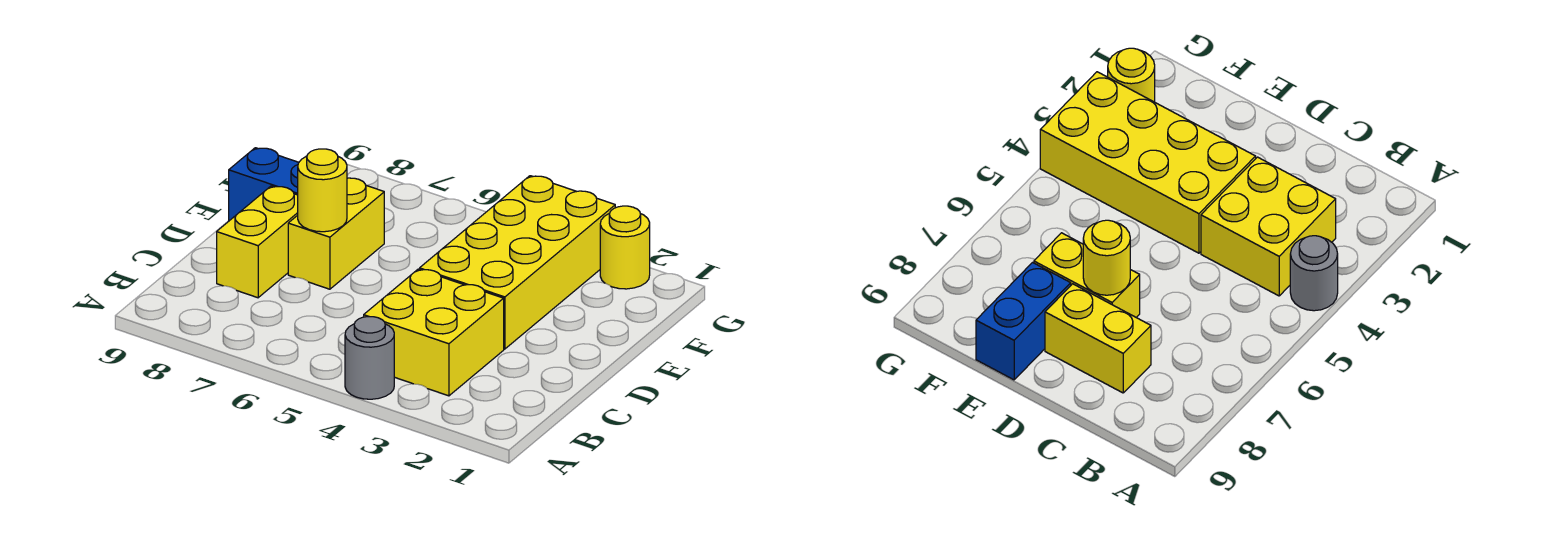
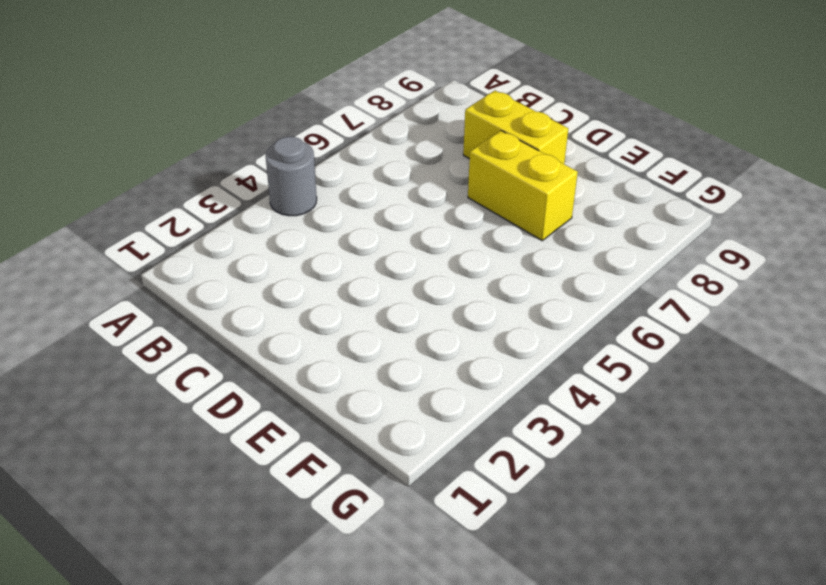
none -> yellow 2x2 brick [364,269,504,396]
none -> yellow 2x4 brick [420,176,615,349]

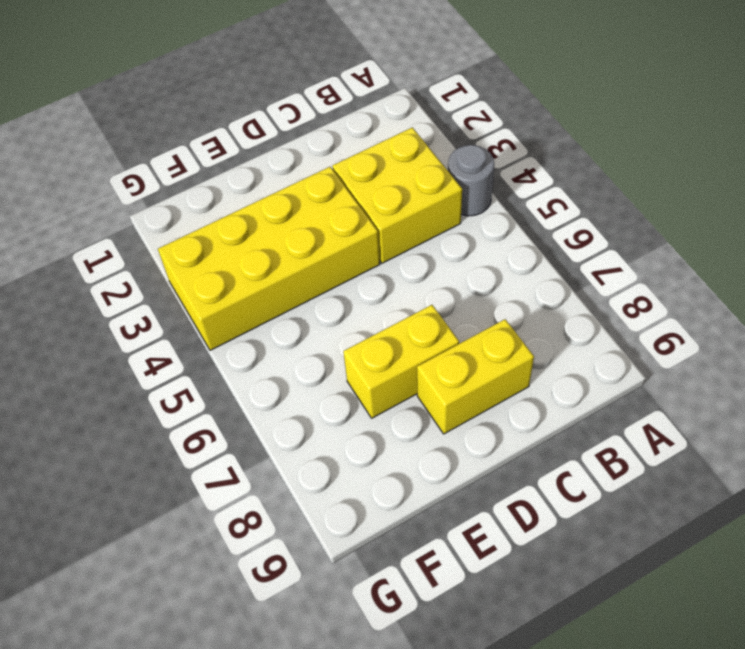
none -> blue 1x2 brick [229,148,299,221]
none -> yellow 1x1 round brick [600,206,650,289]

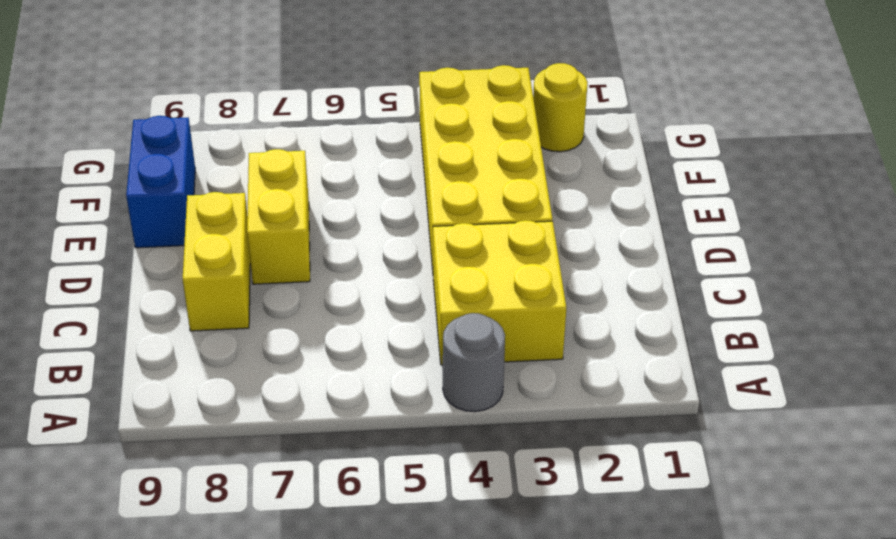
blue 1x2 brick [126,116,195,248] -> blue 1x2 brick turned to [229,148,299,221]
none -> yellow 1x1 round brick [298,149,347,232]

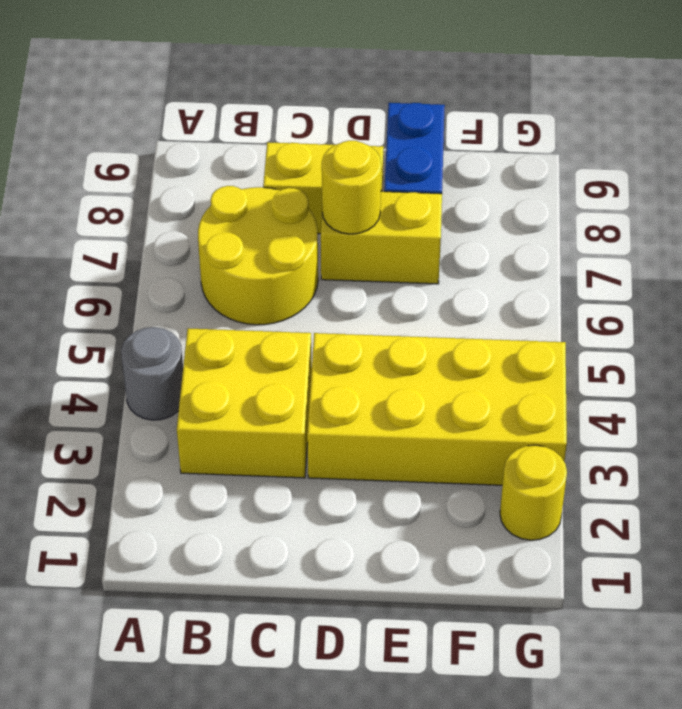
yellow 2x2 round brick [198,186,318,325] -> none

